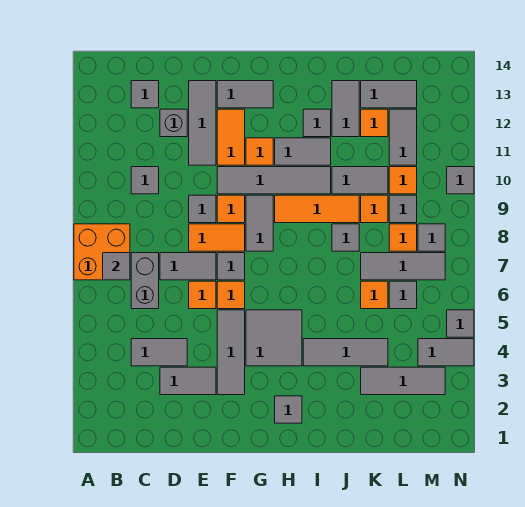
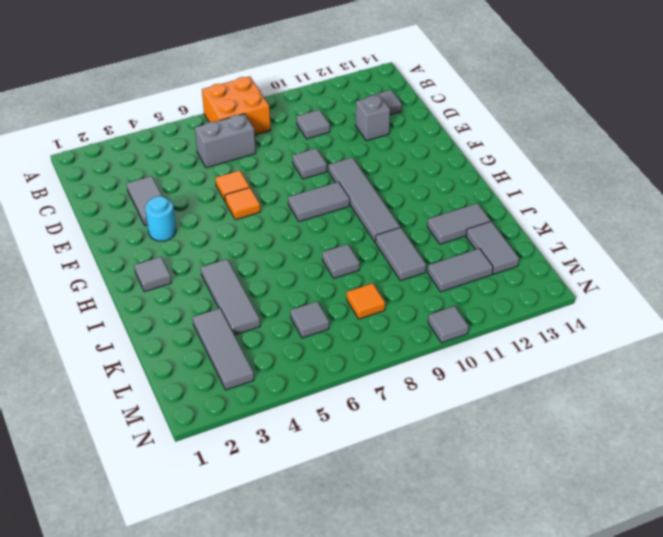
cyan 1x1 round brick [145,196,176,241] -> grey 1x3 tile [217,310,245,395]
none -> grey 1x2 tile [131,339,187,366]
none -> grey 1x2 tile [160,253,216,280]
none -> orange 1x2 tile [189,224,245,251]
none -> grey 1x3 tile [189,81,216,165]

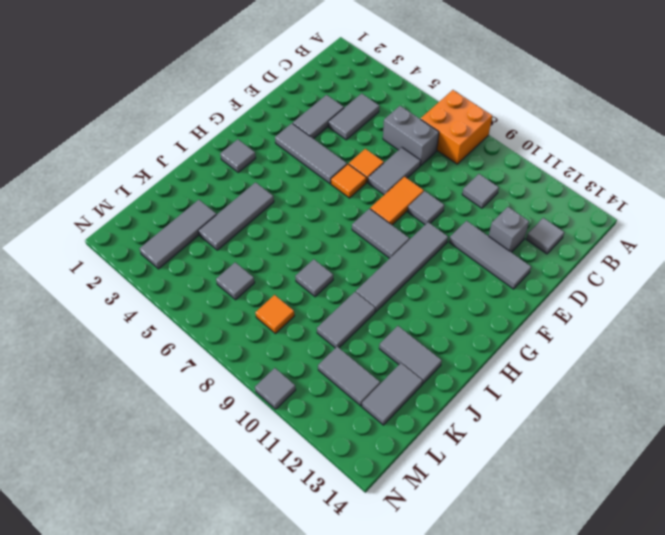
none -> grey 1x1 tile [217,253,245,280]
none -> orange 1x1 tile [217,195,245,223]
none -> orange 1x2 tile [217,109,245,165]
none -> grey 1x2 tile [217,81,273,108]

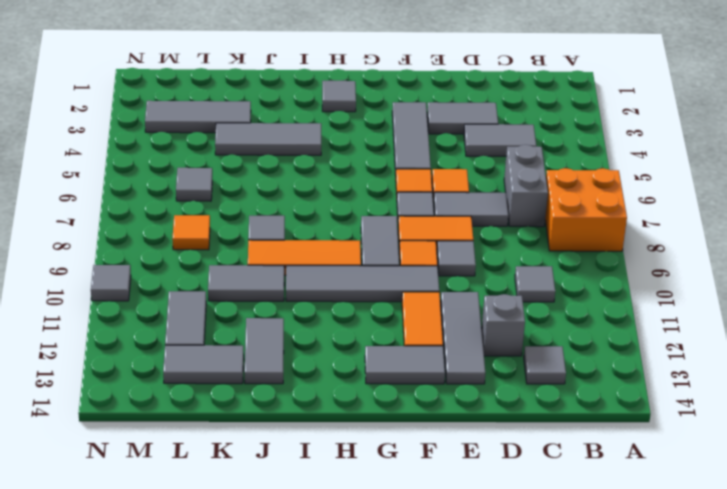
none -> grey 2x2 tile [246,310,302,366]
none -> orange 1x1 tile [246,138,273,165]
none -> grey 1x2 tile [275,138,331,165]
none -> grey 1x1 tile [303,109,331,137]

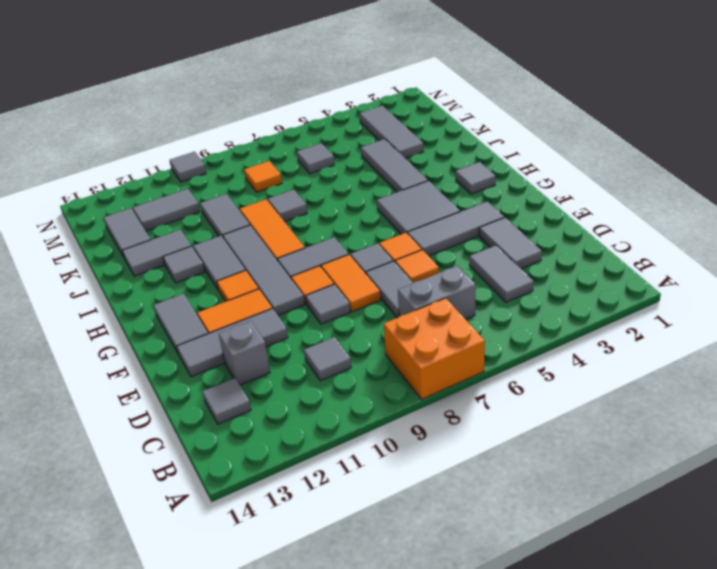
none -> orange 1x1 tile [361,281,388,309]
none -> grey 1x3 tile [361,253,445,280]
none -> orange 1x1 tile [361,195,388,223]
none -> orange 1x1 tile [361,109,388,137]

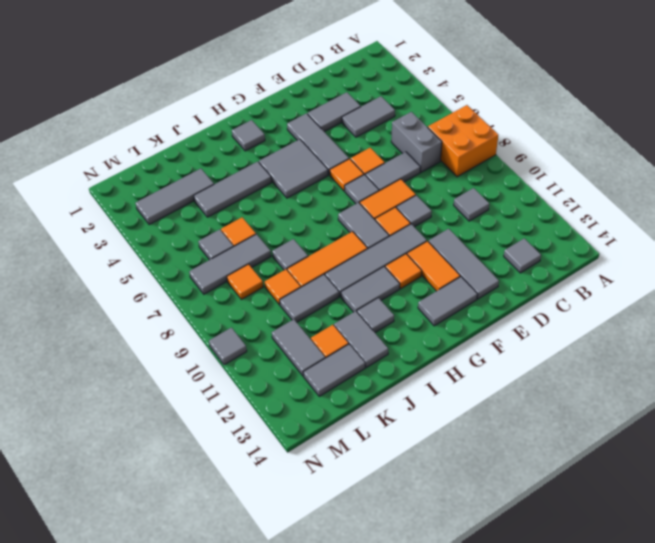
none -> grey 1x1 brick [160,109,187,137]
none -> grey 1x1 tile [389,195,417,223]
none -> orange 1x1 tile [389,167,417,194]
none -> grey 1x2 tile [418,339,474,366]

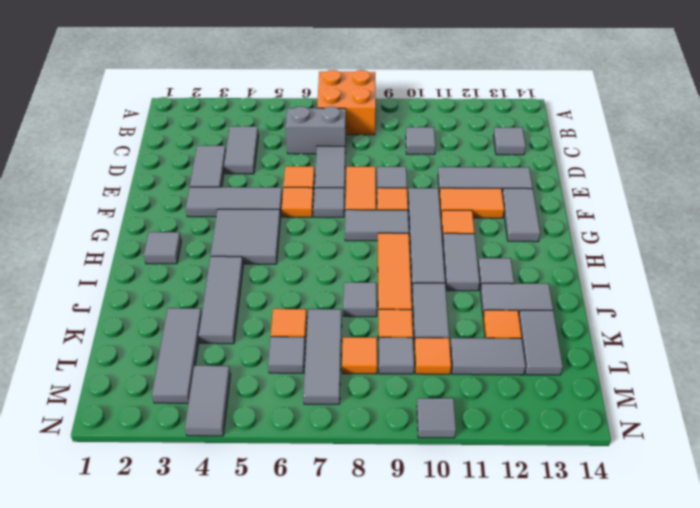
none -> grey 1x1 brick [160,109,187,137]
none -> grey 1x1 tile [418,224,445,251]
none -> grey 1x1 tile [447,310,474,337]
none -> grey 1x1 tile [103,253,130,280]

